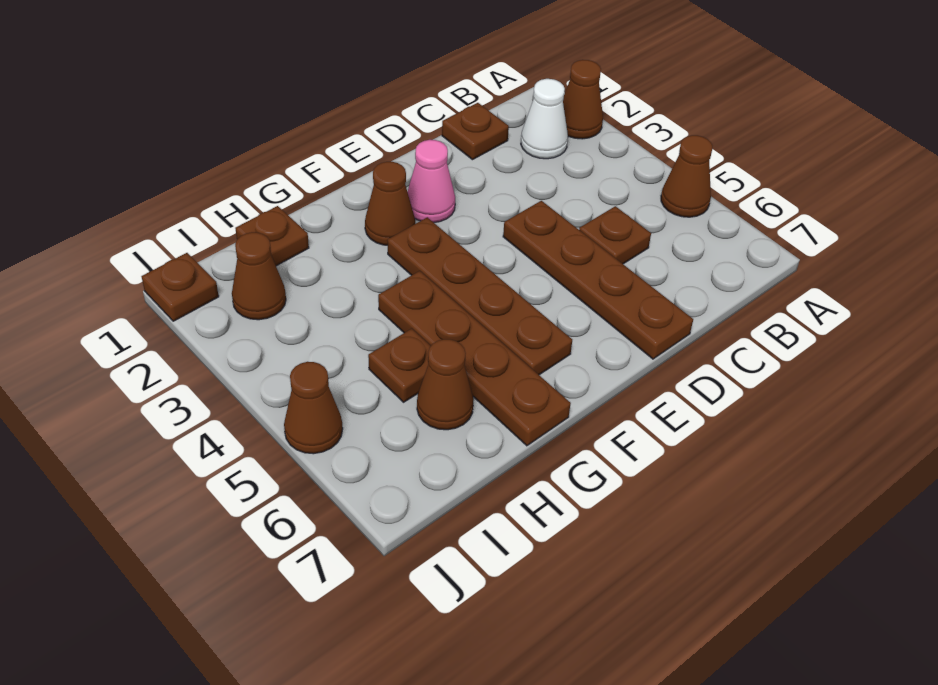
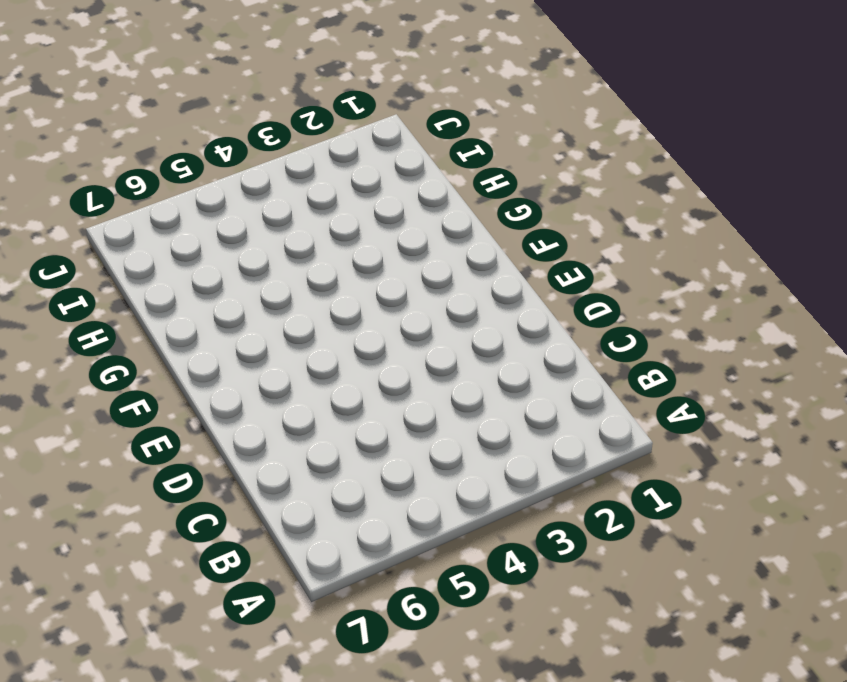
none -> brown 1x1 cone [563,60,603,139]
none -> brown 1x1 cone [661,135,712,217]
none -> white 1x1 cone [521,79,568,159]

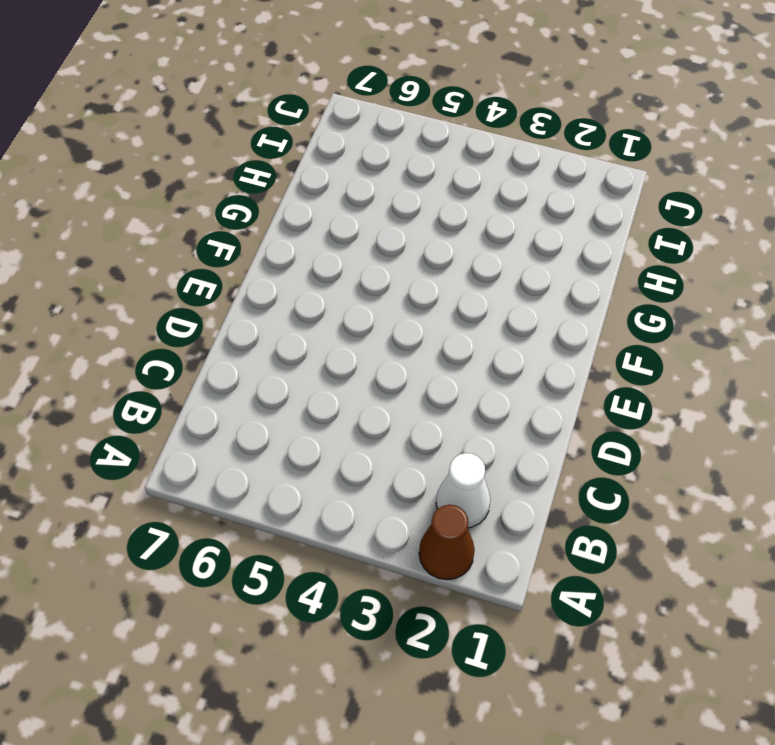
none -> brown 1x1 cone [661,135,712,217]
none -> brown 1x1 plate [442,103,509,160]
none -> brown 1x1 plate [579,206,651,264]

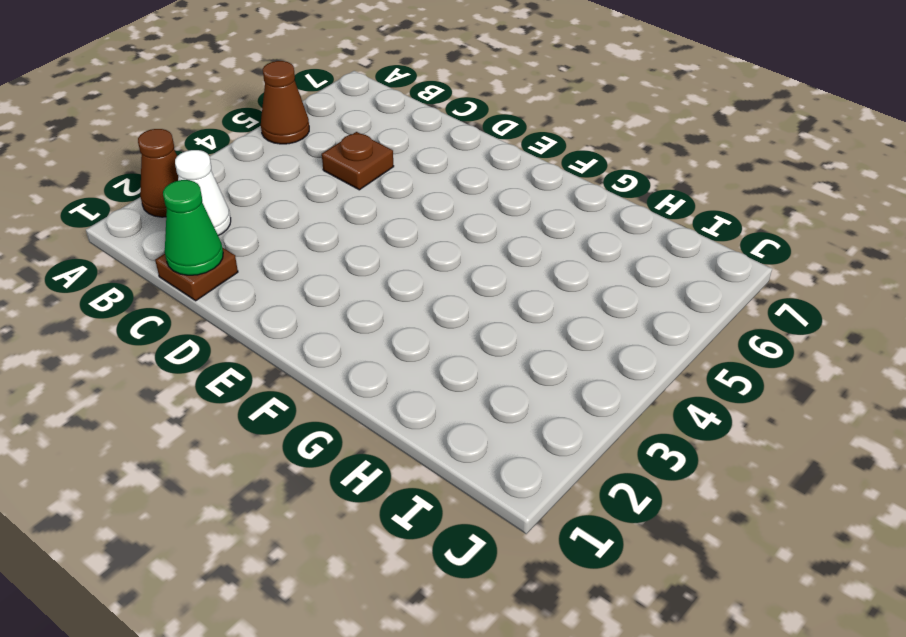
green 1x1 cone [163,180,223,275] -> none
none -> brown 1x4 plate [503,201,693,359]
none -> pink 1x1 cone [407,140,455,223]
none -> brown 1x1 cone [365,162,415,245]

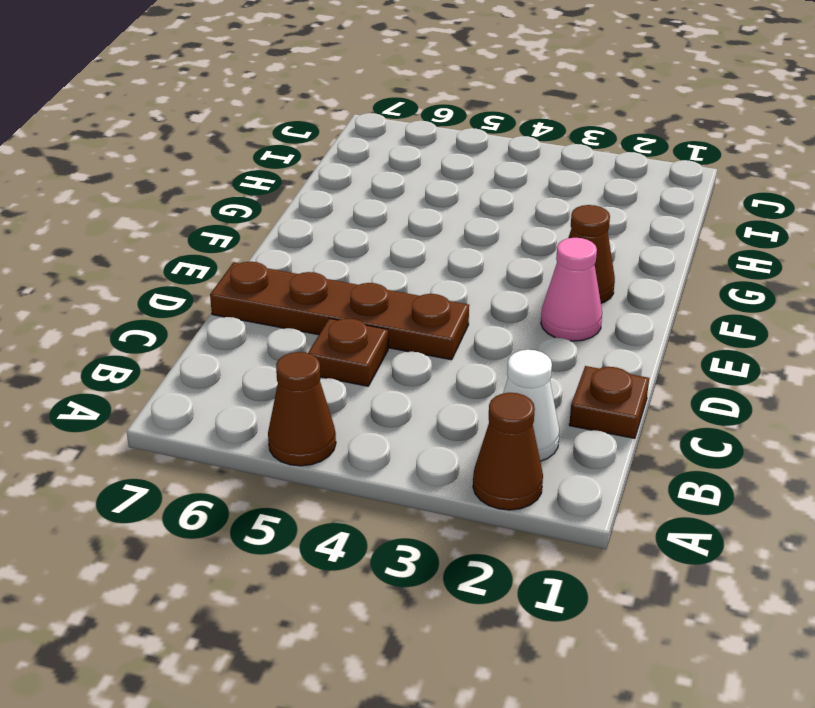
none -> brown 1x4 plate [387,217,572,375]
none -> brown 1x4 plate [378,271,571,446]
none -> brown 1x1 plate [235,206,309,266]

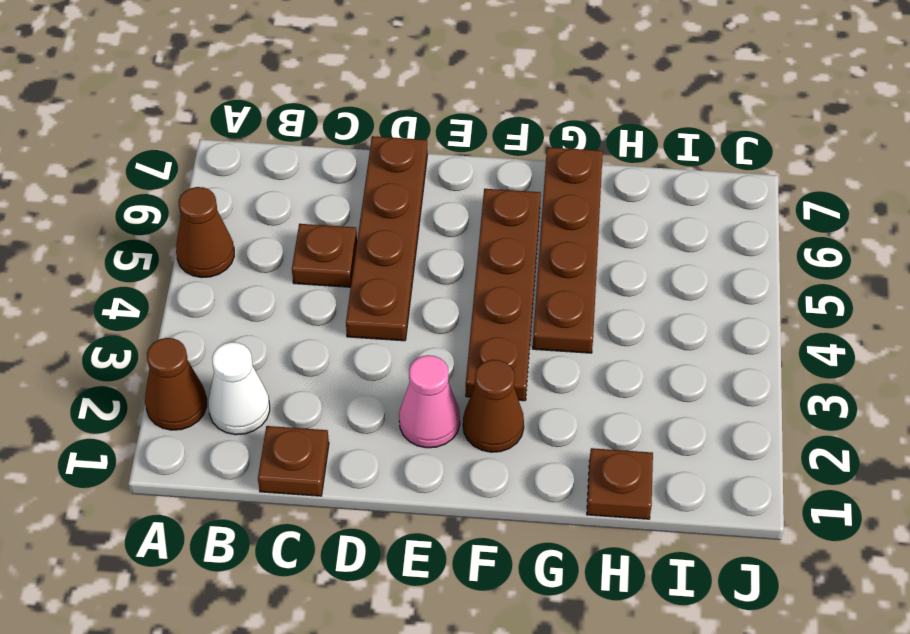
none -> brown 1x1 plate [368,329,431,402]
none -> brown 1x1 cone [417,339,474,430]
none -> brown 1x1 cone [232,232,286,320]

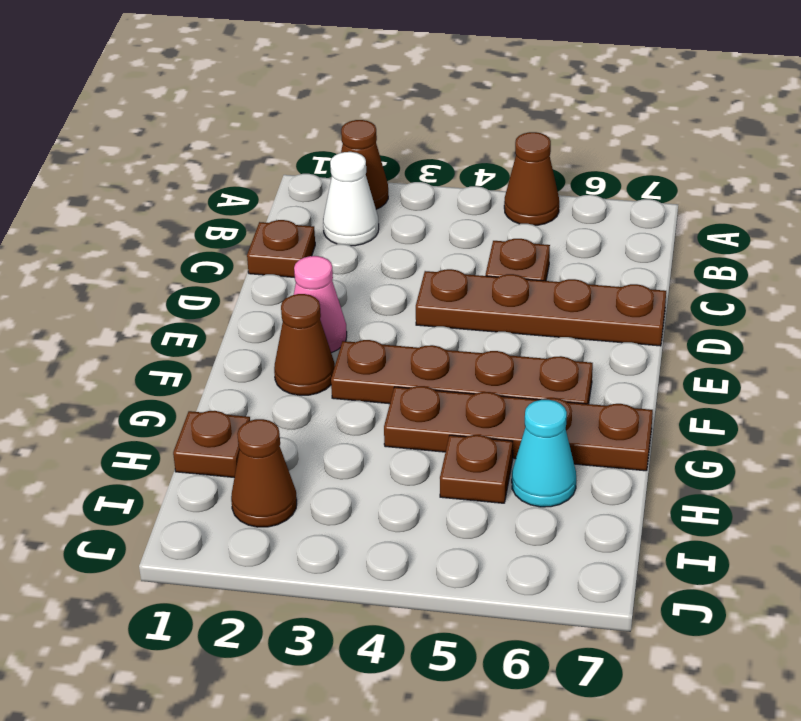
cyan 1x1 cone [512,400,576,507] -> brown 1x1 cone [417,339,474,430]
none -> brown 1x1 plate [142,253,219,321]
none -> brown 1x1 cone [284,362,343,454]

